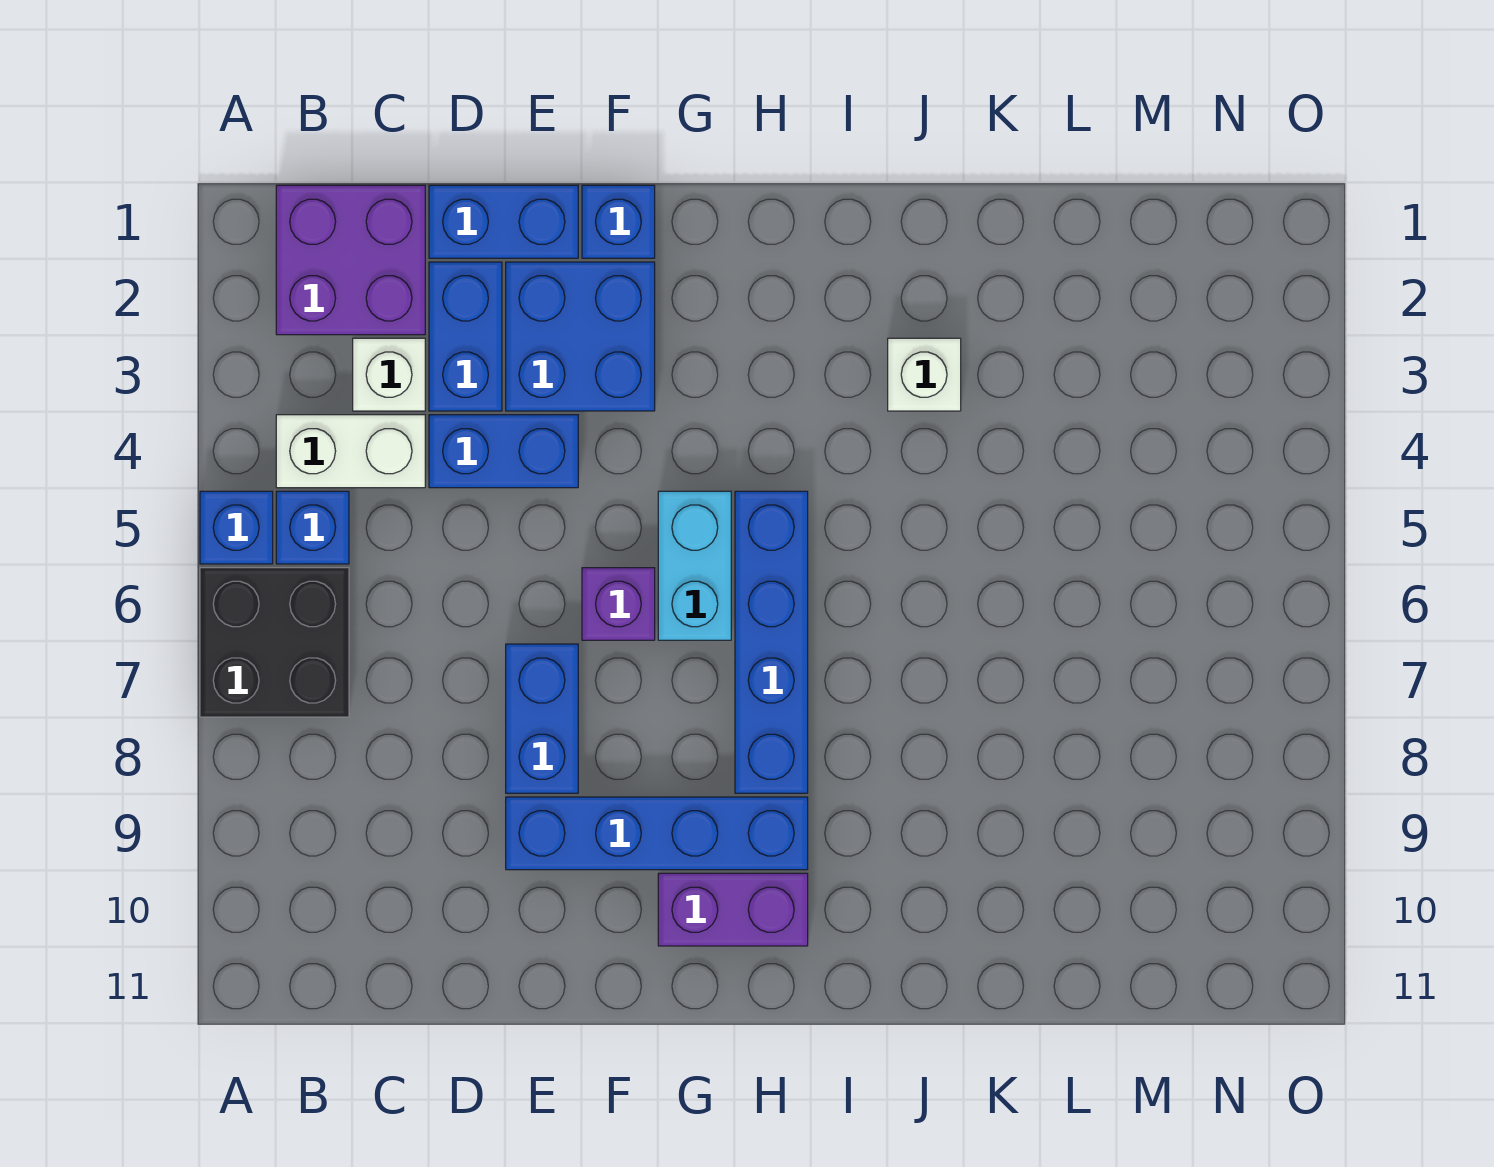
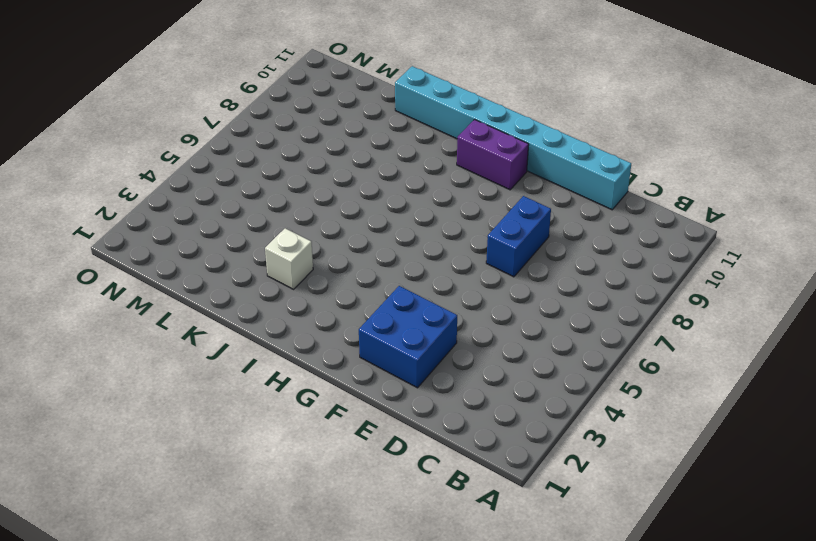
cyan 1x8 brick [395,66,631,210] -> none
none -> blue 1x1 brick [200,491,273,564]
none -> black 2x2 brick [200,568,349,717]
none -> purple 2x2 brick [276,185,425,335]

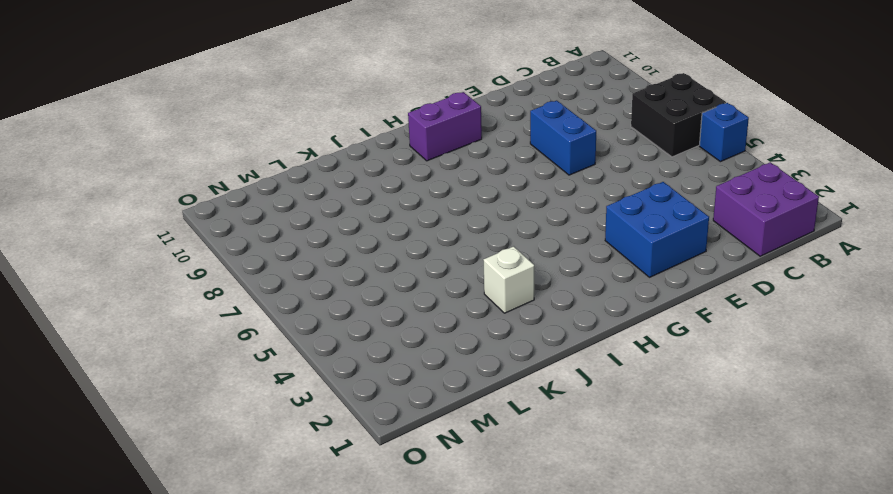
none -> white 1x2 brick [276,415,425,488]
none -> blue 1x1 brick [276,491,349,564]
none -> white 1x1 brick [353,338,425,411]

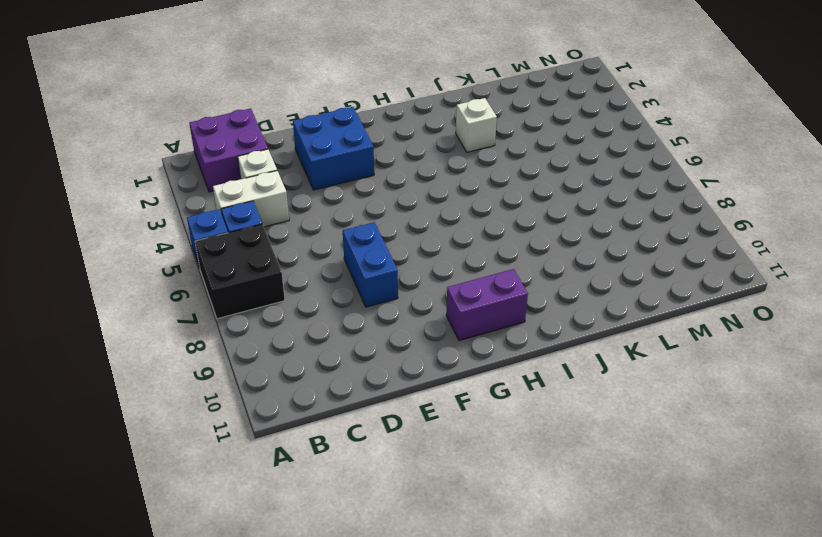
none -> blue 1x2 brick [429,185,578,258]
none -> blue 1x2 brick [429,262,502,411]
none -> blue 1x2 brick [429,415,578,488]

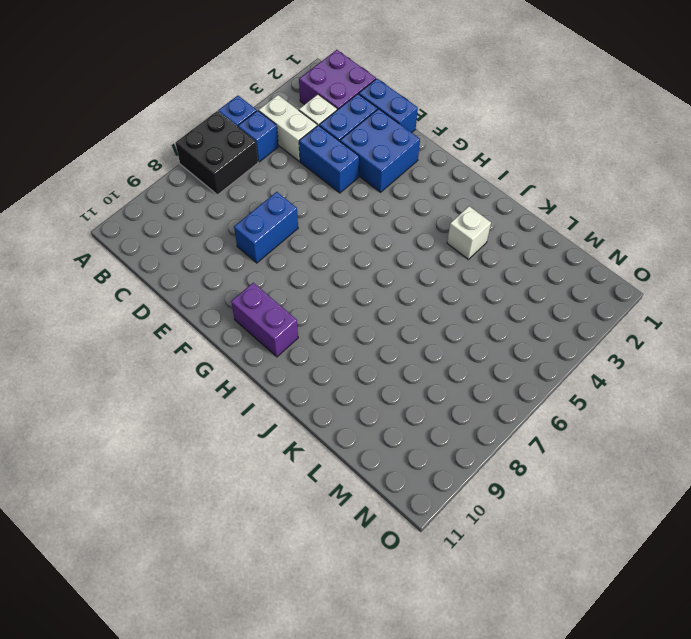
none -> blue 1x4 brick [506,797,808,870]
none -> blue 1x1 brick [582,185,655,258]
none -> purple 1x1 brick [582,568,655,640]

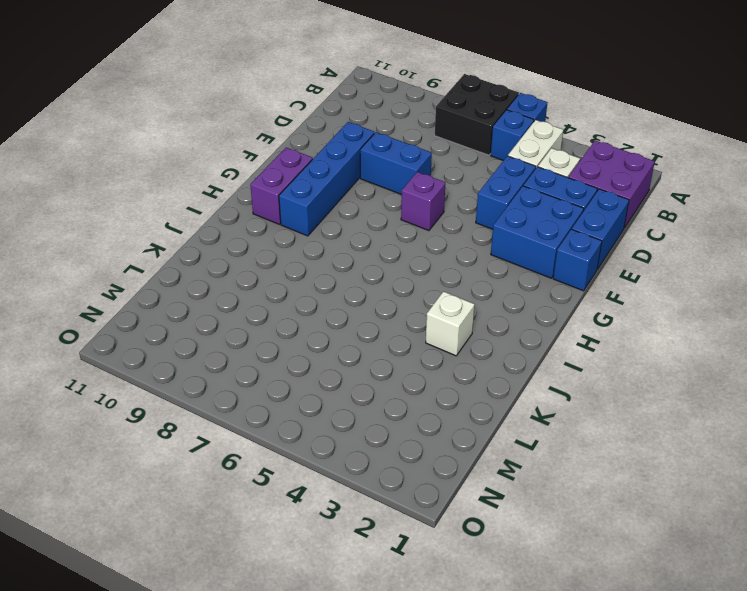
none -> cyan 1x2 brick [658,491,731,640]
none -> blue 1x4 brick [735,491,808,793]

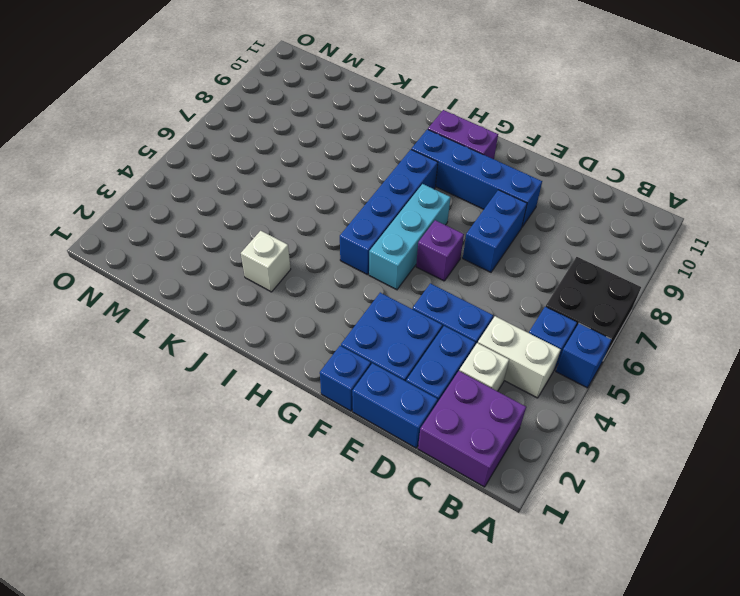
cyan 1x3 brick [369,184,450,290] -> cyan 1x2 brick [658,491,731,640]

